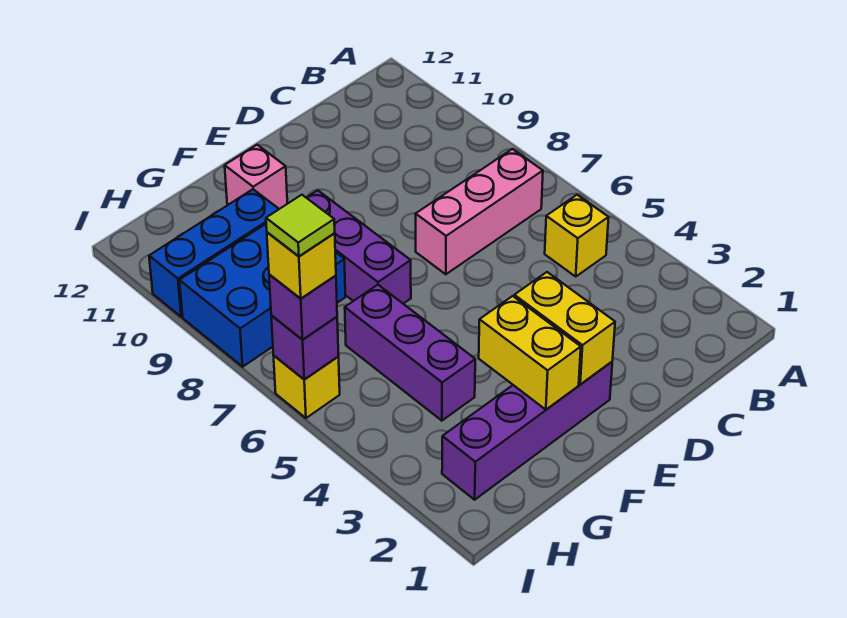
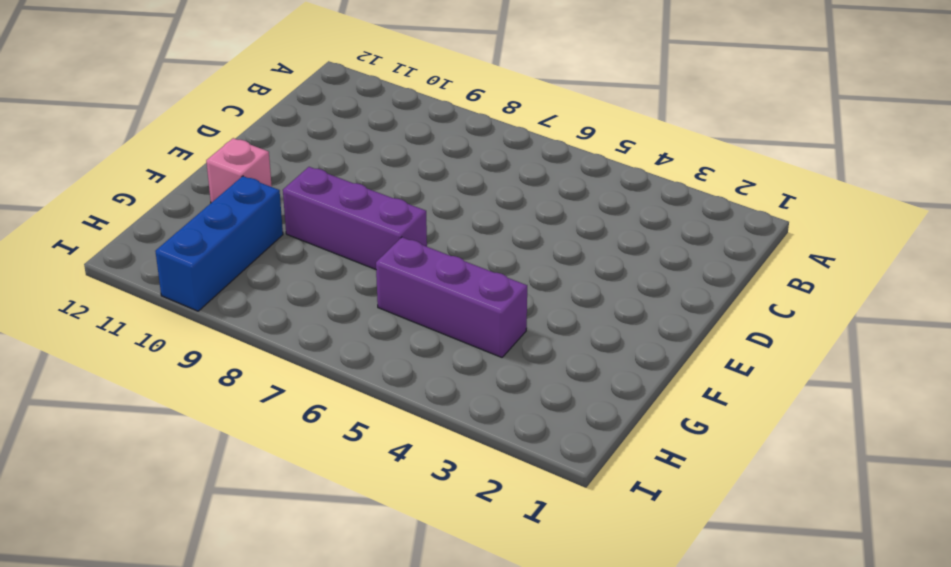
none -> yellow 1x1 brick [545,195,609,276]
none -> pink 1x3 brick [416,149,543,274]
none -> purple 1x4 brick [442,362,612,500]

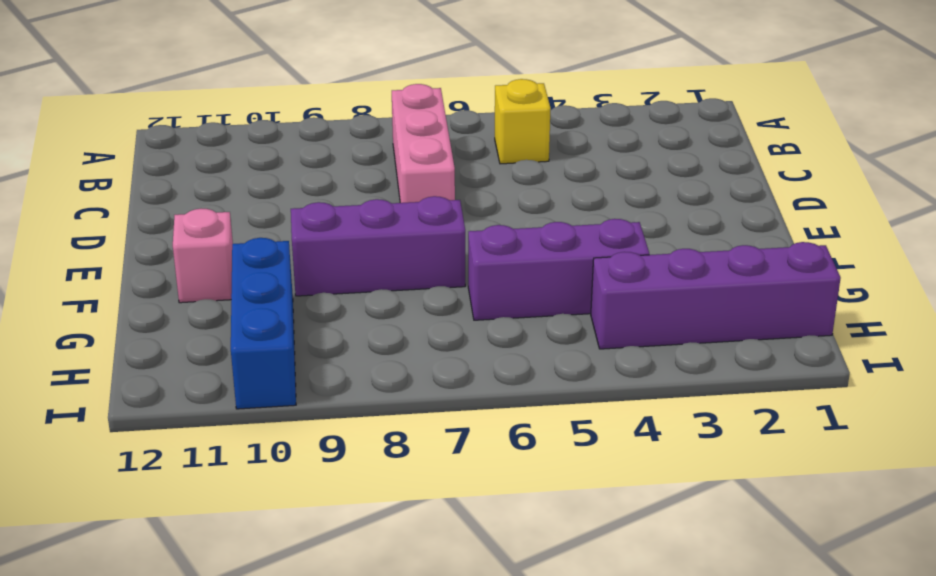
purple 1x4 brick [591,242,841,349] -> purple 1x4 brick turned to [442,362,612,500]
none -> blue 2x3 brick [179,224,345,367]
none -> yellow 1x1 brick [274,356,340,418]
none -> yellow 1x2 brick [514,272,615,385]

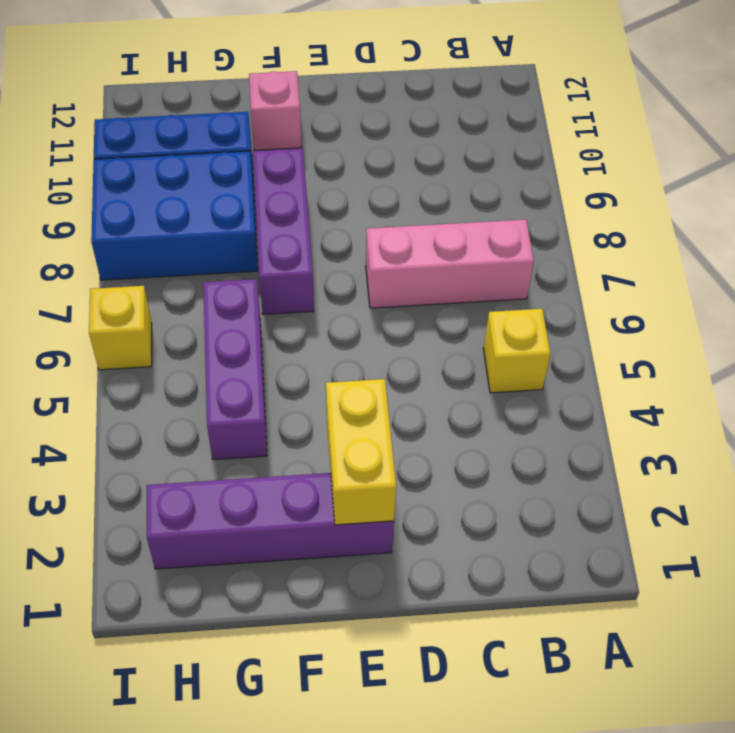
none -> yellow 1x2 brick [479,296,581,410]
none -> purple 1x1 brick [271,315,339,380]
none -> purple 1x1 brick [269,274,337,340]

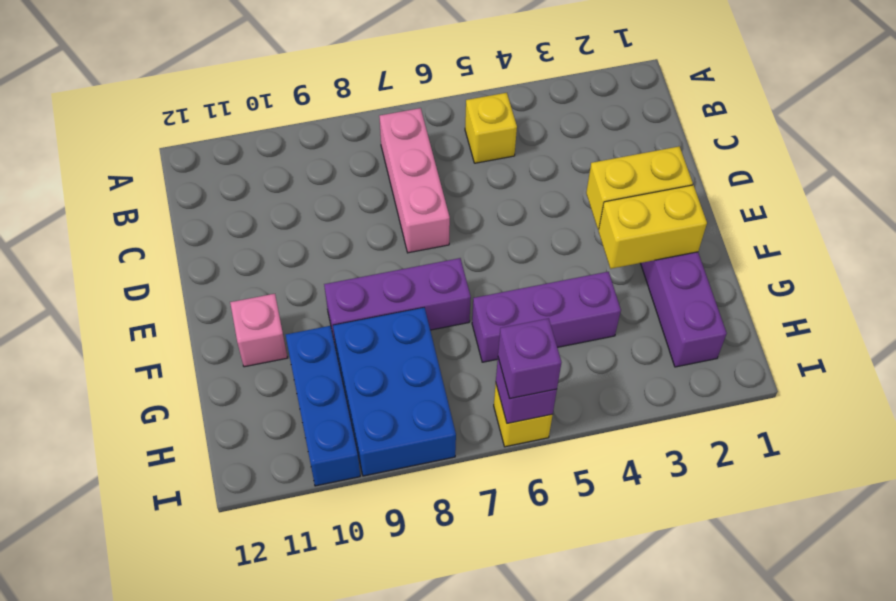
none -> yellow 1x1 brick [267,232,336,299]
none -> lime 1x1 tile [266,195,335,256]

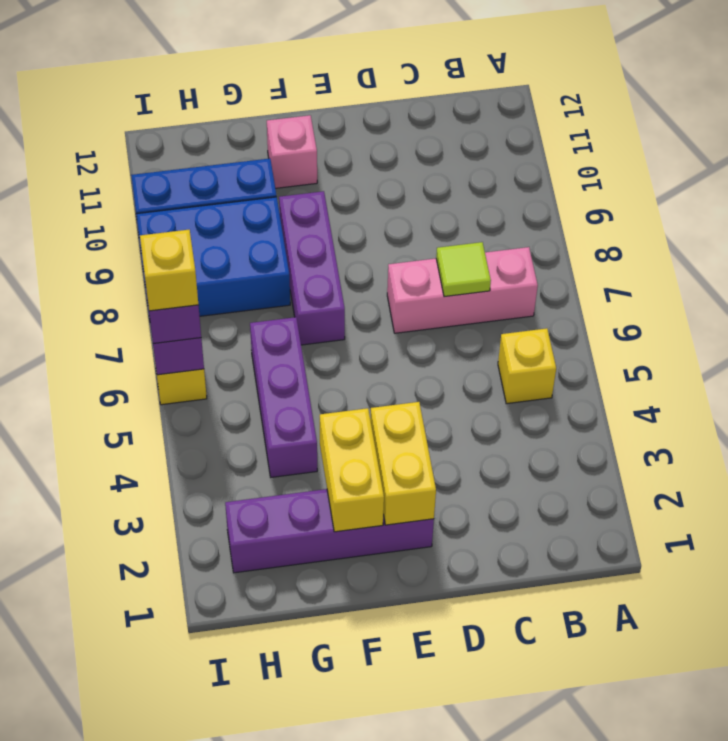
lime 1x1 tile [436,242,491,297] -> lime 1x1 tile moved to [266,195,335,256]

